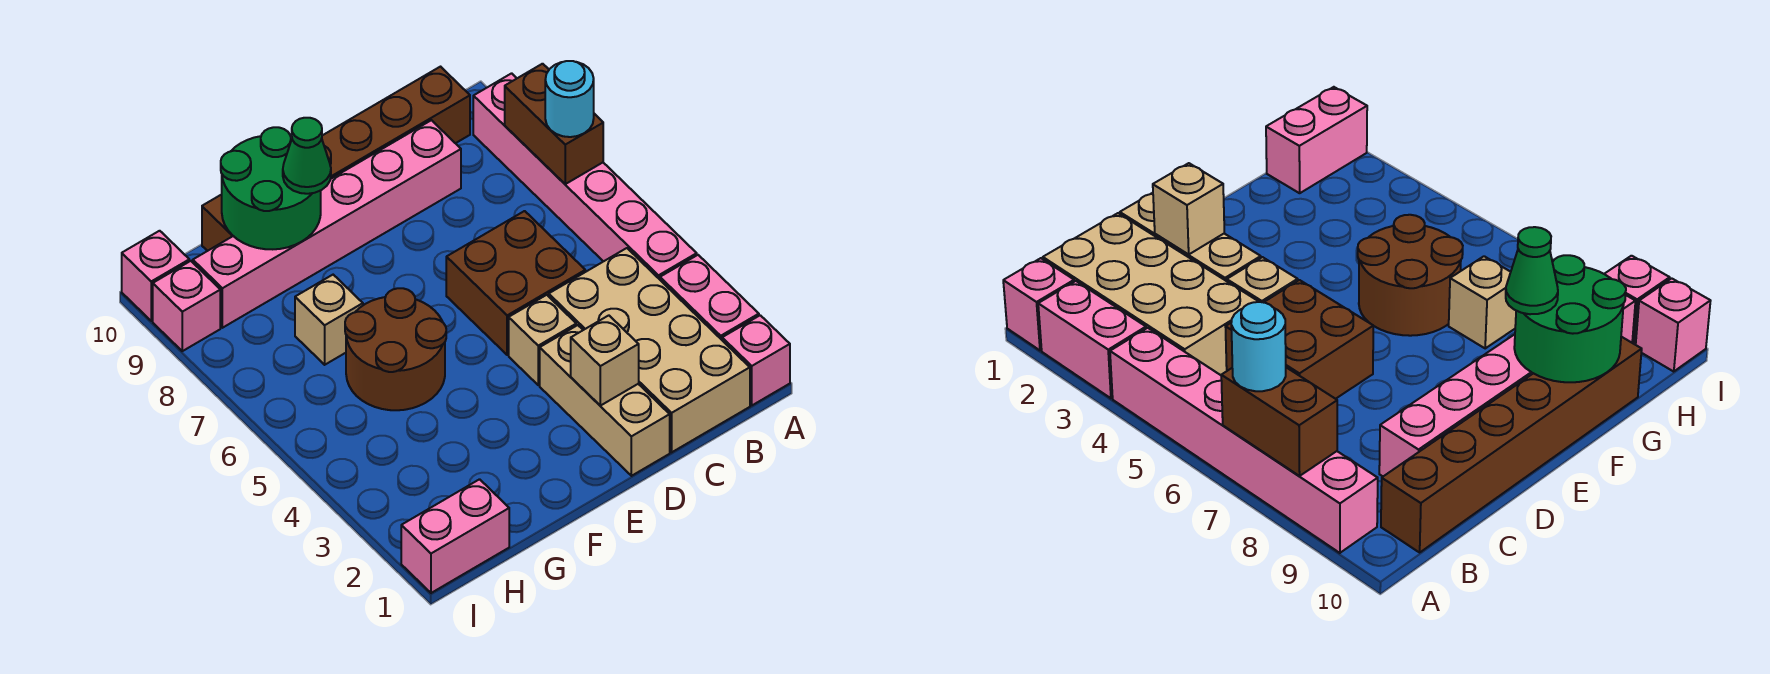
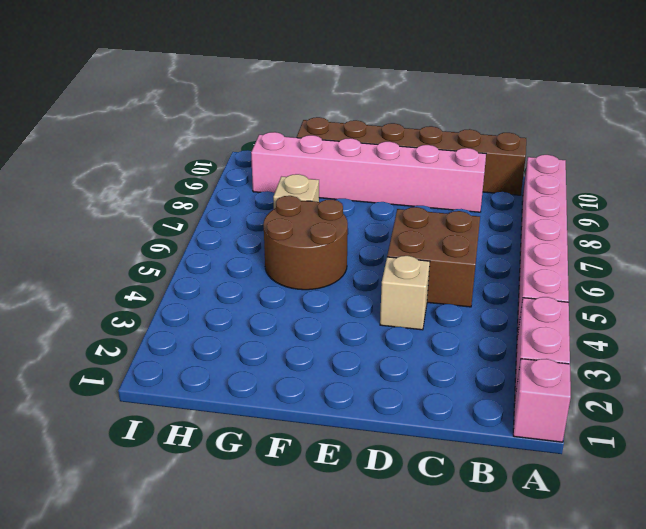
none -> tan 2x4 brick [549,248,750,452]
none -> tan 1x3 brick [540,325,670,476]
none -> pink 1x2 brick [401,479,509,593]

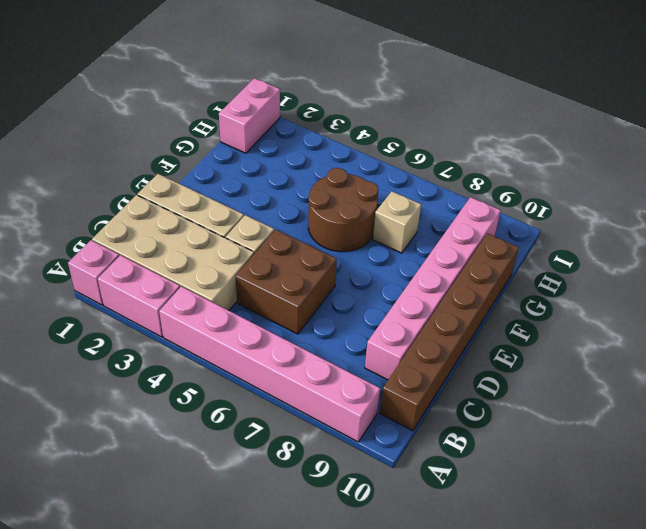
none -> pink 1x1 brick [153,261,220,351]
none -> pink 1x1 brick [122,231,189,321]
none -> brown 1x2 brick [505,64,603,184]

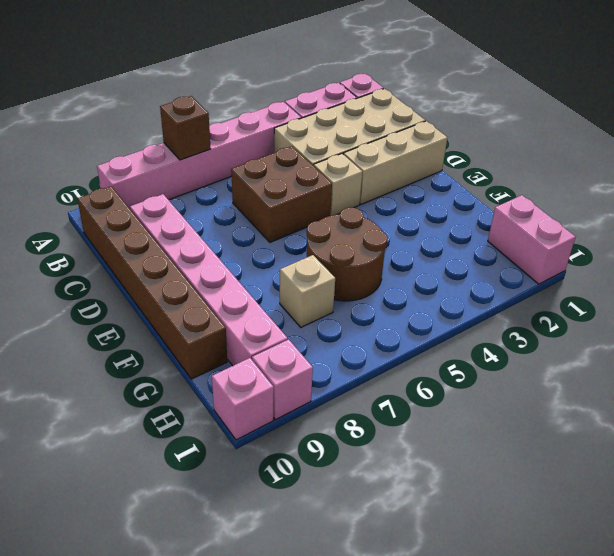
brown 1x1 brick [160,96,211,160] -> brown 1x2 brick [505,64,603,184]
none -> tan 1x1 brick [571,315,639,406]
none -> green 2x2 round brick [221,127,321,249]
none -> cyan 1x1 round brick [545,61,594,137]

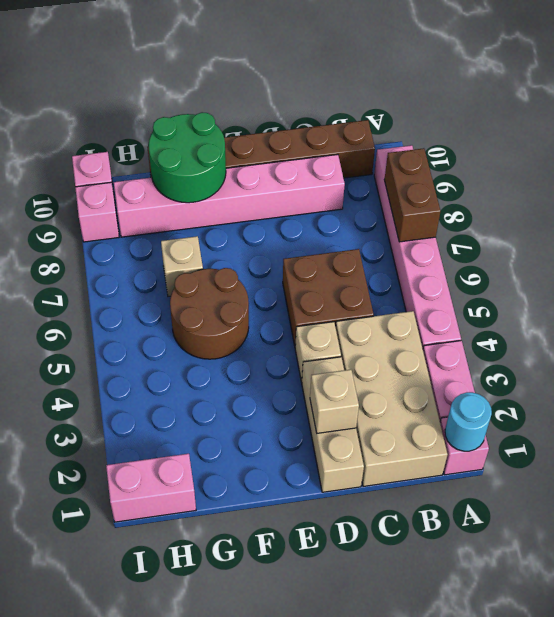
cyan 1x1 round brick [445,392,492,451] -> cyan 1x1 round brick moved to [545,61,594,137]
none -> green 1x1 cone [283,118,331,194]

